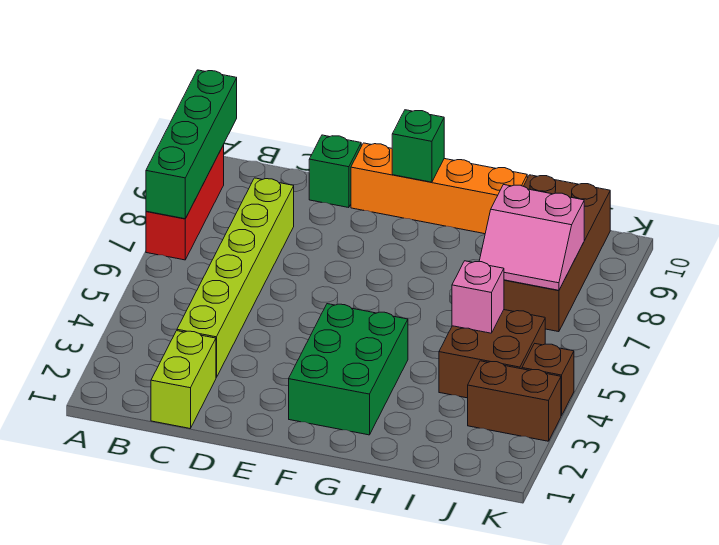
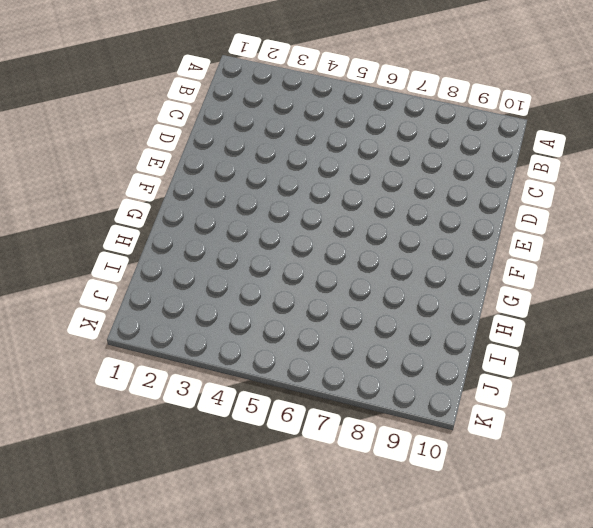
none -> red 1x3 brick [146,145,224,260]
none -> lime 1x2 brick [151,331,216,428]
none -> lime 1x6 brick [177,178,294,377]

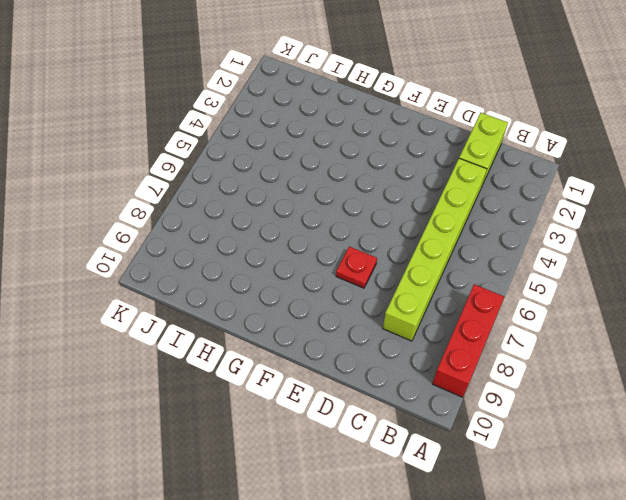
red 1x1 plate [336,247,377,288] -> none
none -> green 1x1 brick [309,135,361,208]
none -> orange 1x4 brick [351,143,527,234]
none -> green 2x3 brick [289,304,408,435]

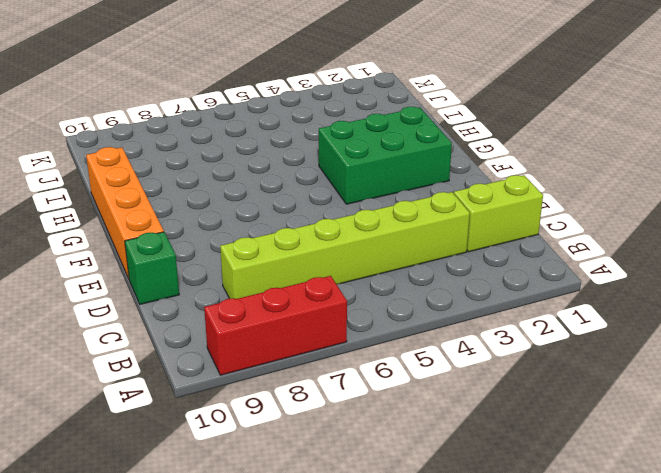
none -> brown 2x2 brick [439,310,545,398]
none -> brown 2x4 brick [504,175,610,332]
none -> brown 1x2 brick [468,361,561,441]

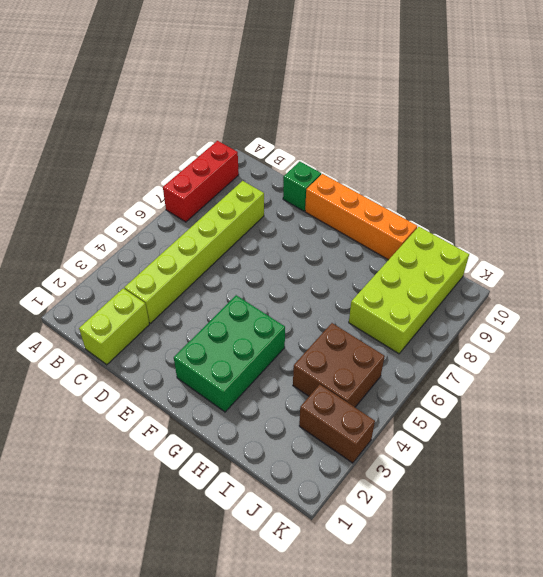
lime 2x4 brick [349,227,469,354] -> brown 2x4 brick [504,175,610,332]
none -> brown 1x1 brick [522,344,574,416]
none -> green 1x4 brick [146,70,237,219]
none -> green 1x1 brick [392,110,444,182]

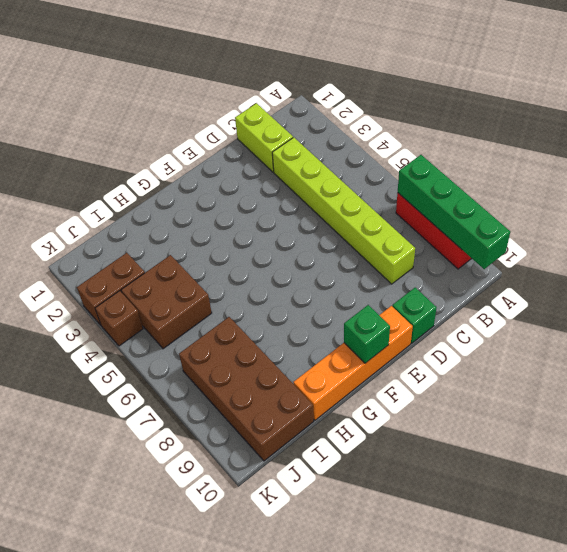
none -> green 2x3 brick [289,304,408,435]
none -> pink 1x1 brick [452,261,504,333]
none -> pink 2x2 slope [479,185,584,290]

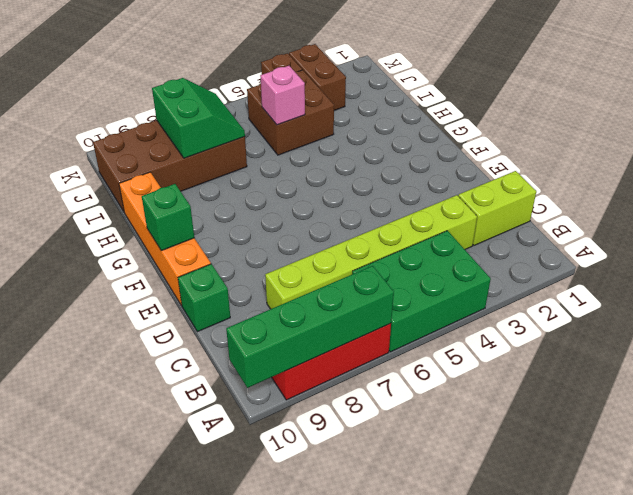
green 2x3 brick [352,231,491,352] -> green 2x3 brick moved to [289,304,408,435]
green 2x2 slope [152,78,245,158] -> pink 2x2 slope [479,185,584,290]

